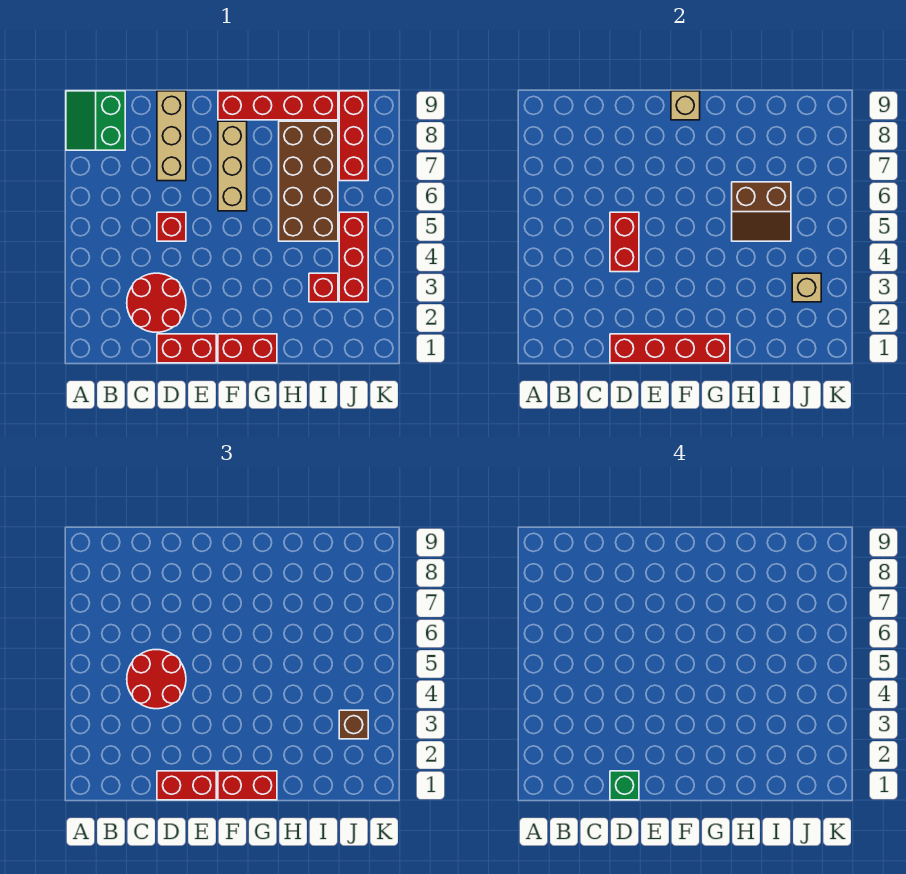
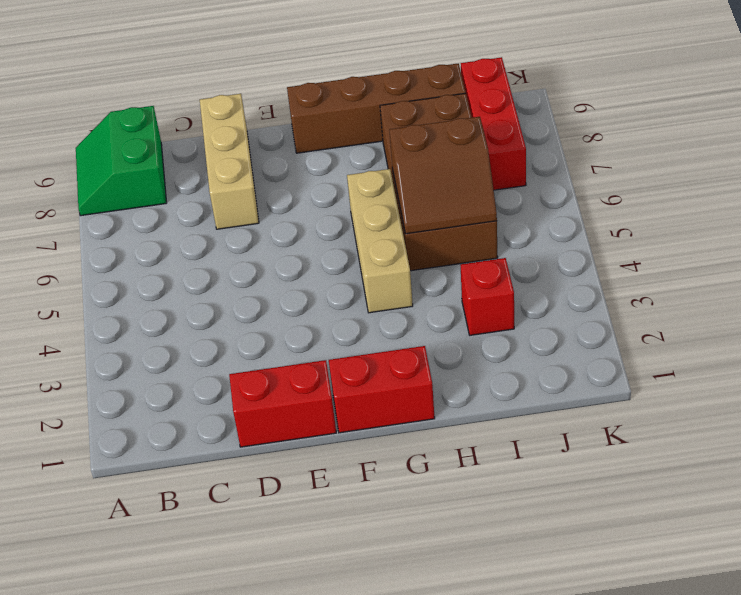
brown 1x4 brick [287,64,466,153] -> red 1x4 brick [218,91,338,120]
tan 1x3 brick [347,169,413,313] -> tan 1x3 brick moved to [218,121,247,211]
none -> red 2x2 round brick [127,273,186,332]
none -> red 1x1 brick [157,212,186,241]
none -> red 1x3 brick [339,212,368,302]

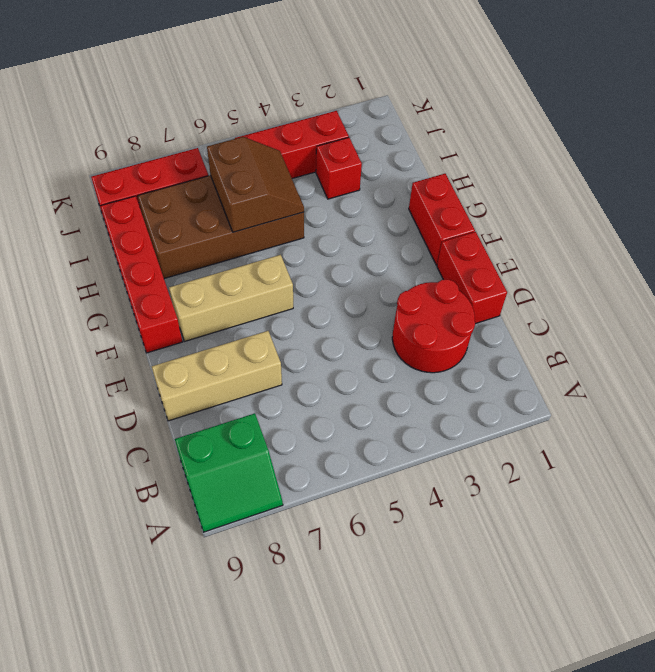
none -> red 1x1 brick [157,212,186,241]
none -> red 1x4 brick [610,334,730,363]
none -> red 1x2 brick [610,212,639,272]

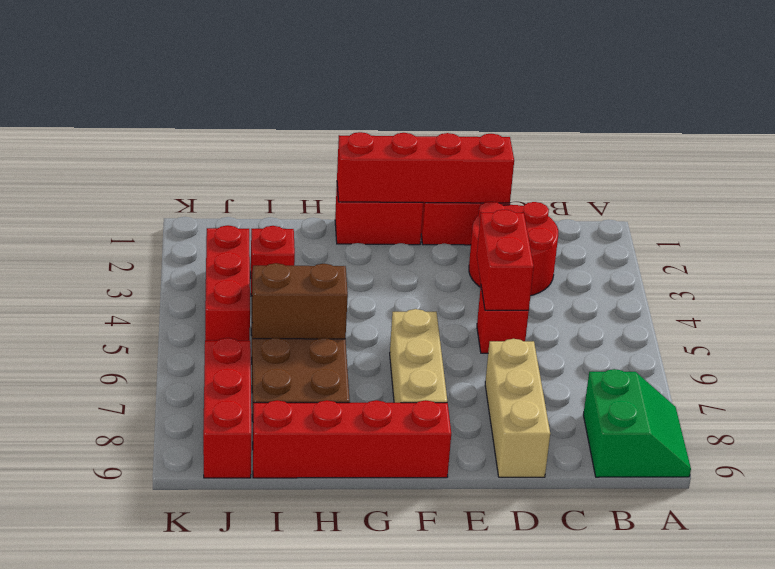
none -> tan 1x1 brick [671,91,700,120]
none -> tan 1x1 brick [792,273,821,302]
none -> red 2x2 round brick [127,650,186,709]

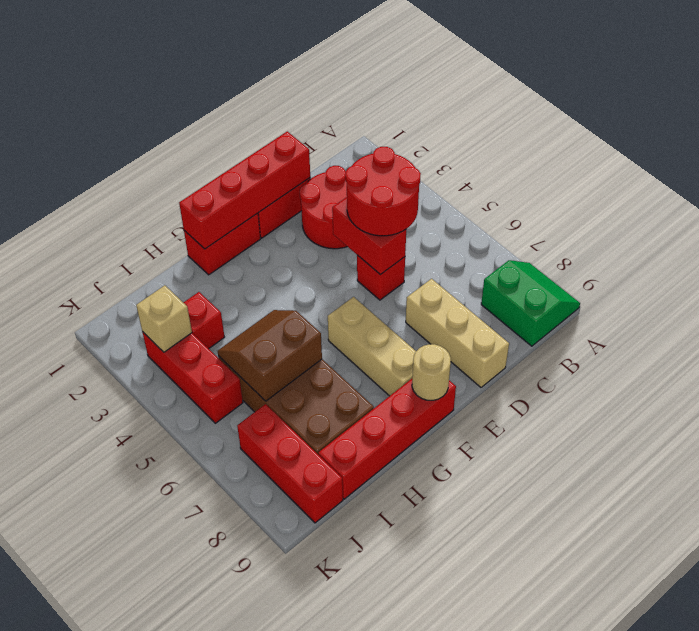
tan 1x1 round brick [412,344,451,400] -> tan 1x1 brick [671,91,700,120]
none -> red 1x2 brick [157,771,216,800]
none -> red 1x2 brick [218,771,277,800]
none -> brown 1x1 brick [339,710,368,739]

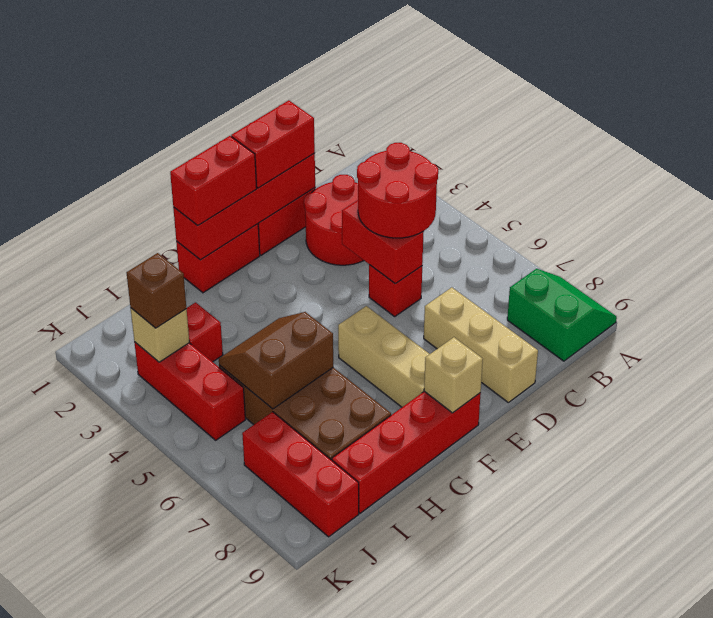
none -> green 1x1 brick [610,771,639,800]

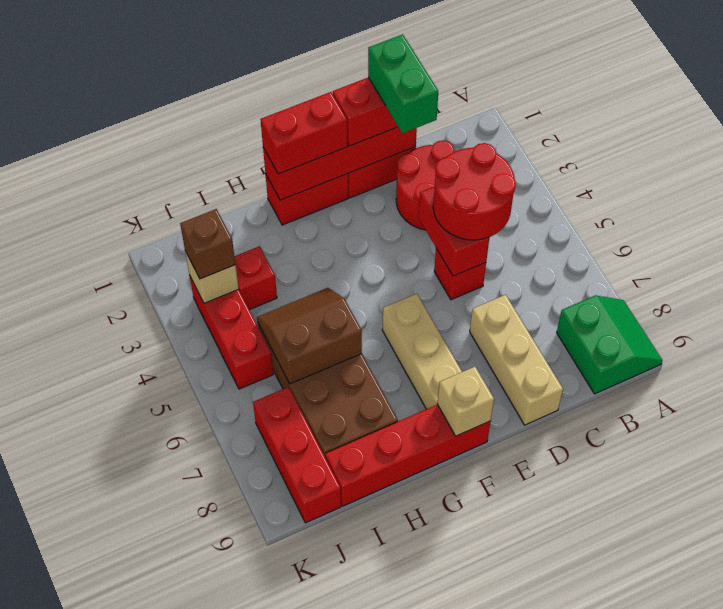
green 1x2 brick [368,34,438,133] -> green 1x1 brick [610,771,639,800]

